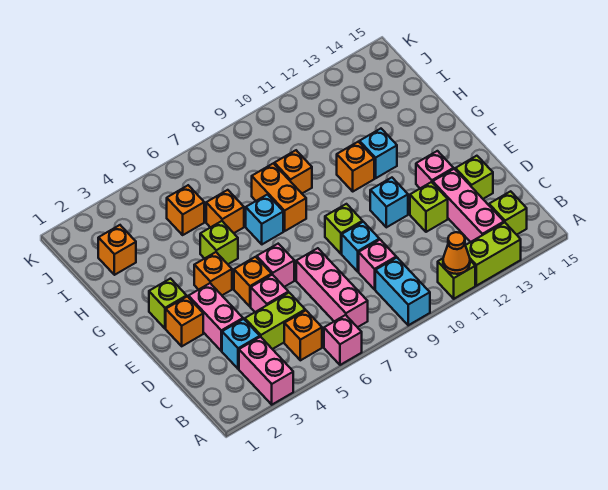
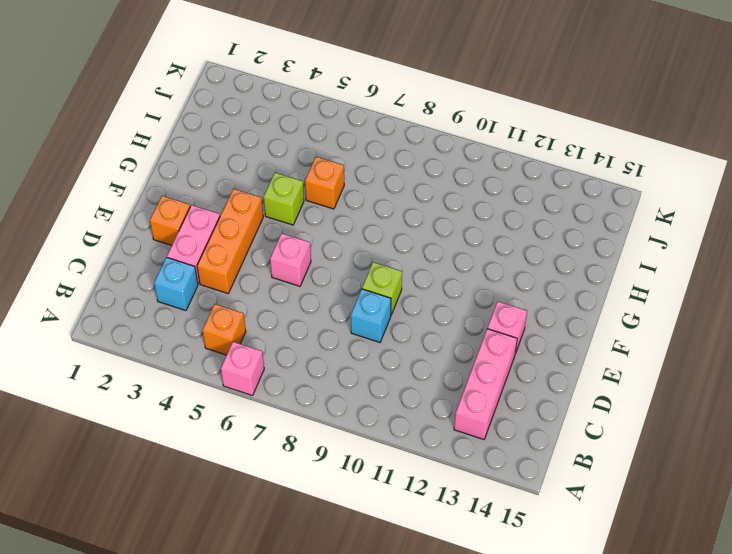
orange 1x3 brick [197,189,263,293] -> orange 1x1 brick [194,252,232,295]
none -> pink 1x2 brick [239,337,293,405]
none -> cyan 1x2 brick [375,257,430,325]
none -> lime 1x1 brick [438,259,475,299]
none -> lime 1x2 brick [465,222,521,286]

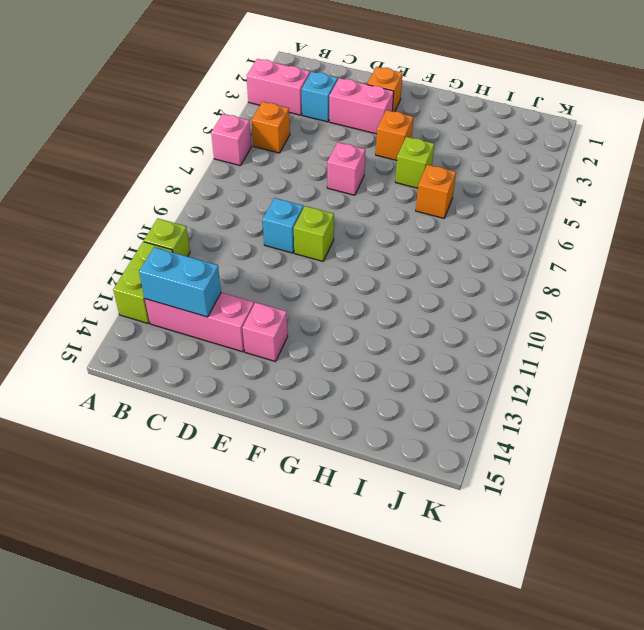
cyan 1x2 brick [139,247,221,317] -> cyan 1x2 brick moved to [375,257,430,325]
none -> pink 1x3 brick [296,248,368,327]
none -> lime 1x1 brick [489,191,527,235]
none -> lime 1x2 brick [245,293,305,349]
none -> pink 1x1 brick [359,240,396,289]

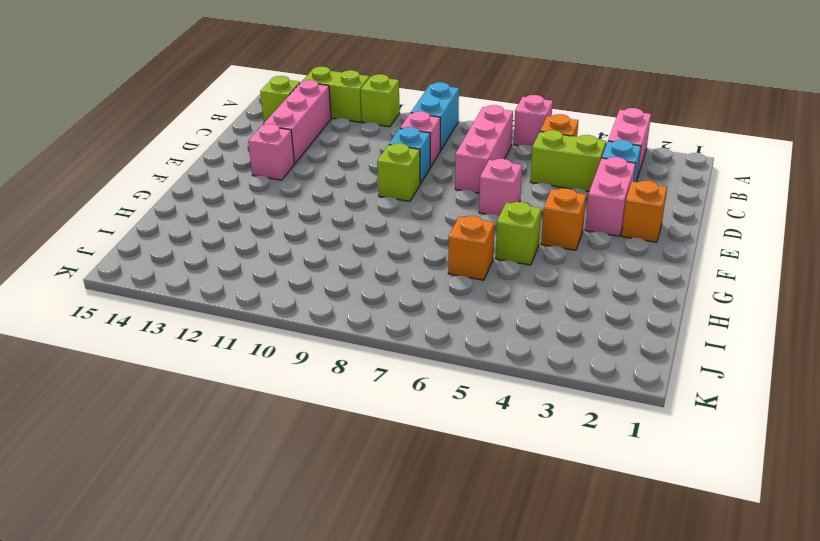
none -> pink 1x1 brick [251,275,288,312]
none -> lime 1x1 brick [410,182,448,232]
none -> lime 1x1 brick [455,156,493,199]
none -> orange 1x1 brick [234,257,272,307]

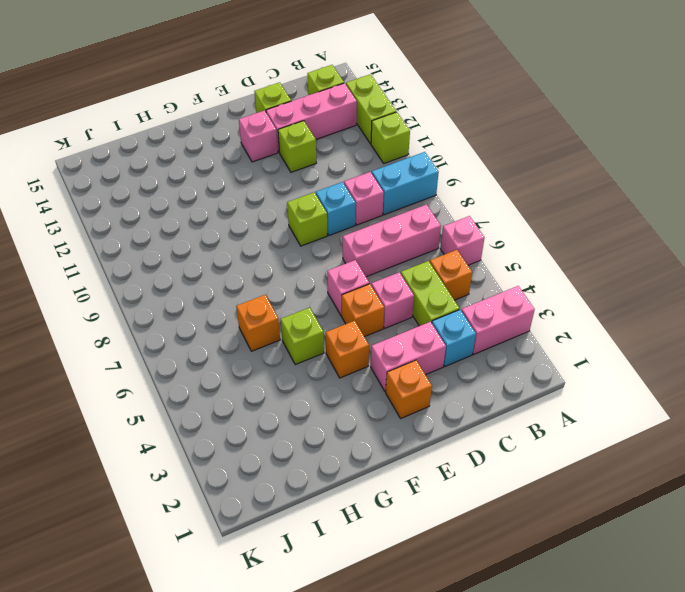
none -> cyan 1x1 brick [370,178,408,227]
none -> lime 1x1 brick [149,279,187,328]
none -> cyan 1x1 brick [246,195,283,244]
none -> orange 1x2 brick [252,163,306,231]

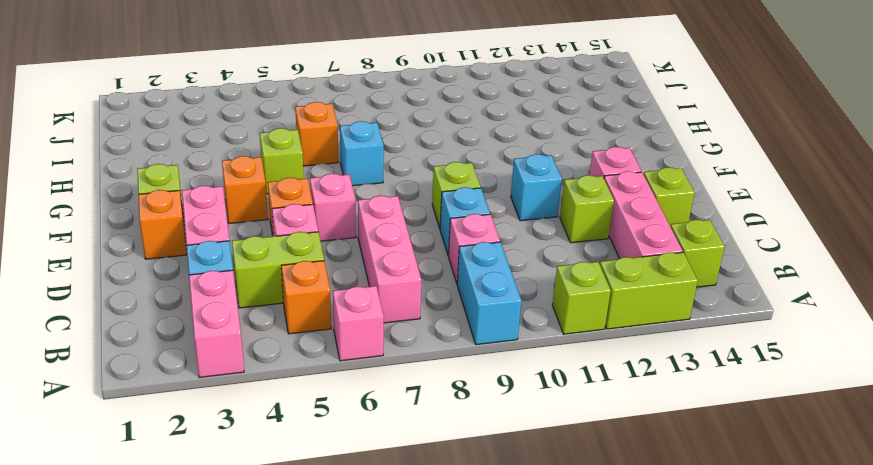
none -> orange 1x2 brick [252,163,306,231]
none -> orange 1x1 brick [337,142,374,191]
none -> cyan 1x1 brick [359,129,397,178]
none -> orange 1x1 brick [274,150,312,193]

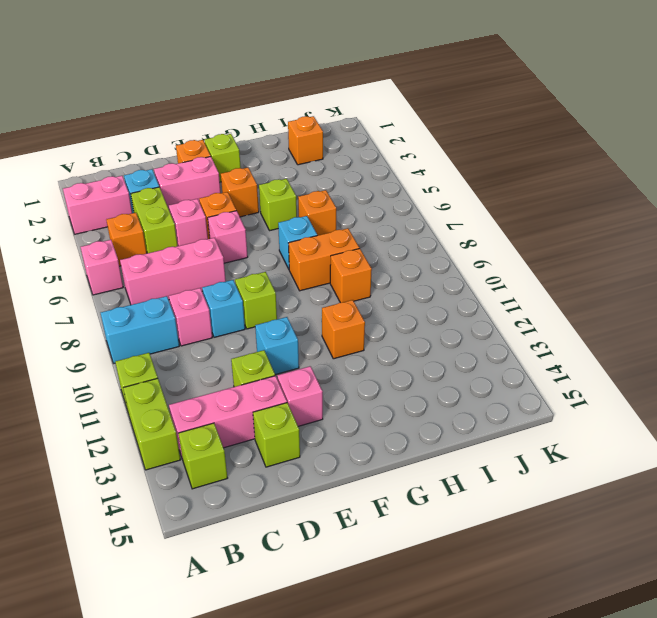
none -> cyan 1x1 brick [359,129,397,178]
none -> orange 1x1 brick [167,185,204,235]
none -> orange 1x1 cone [443,232,470,274]

